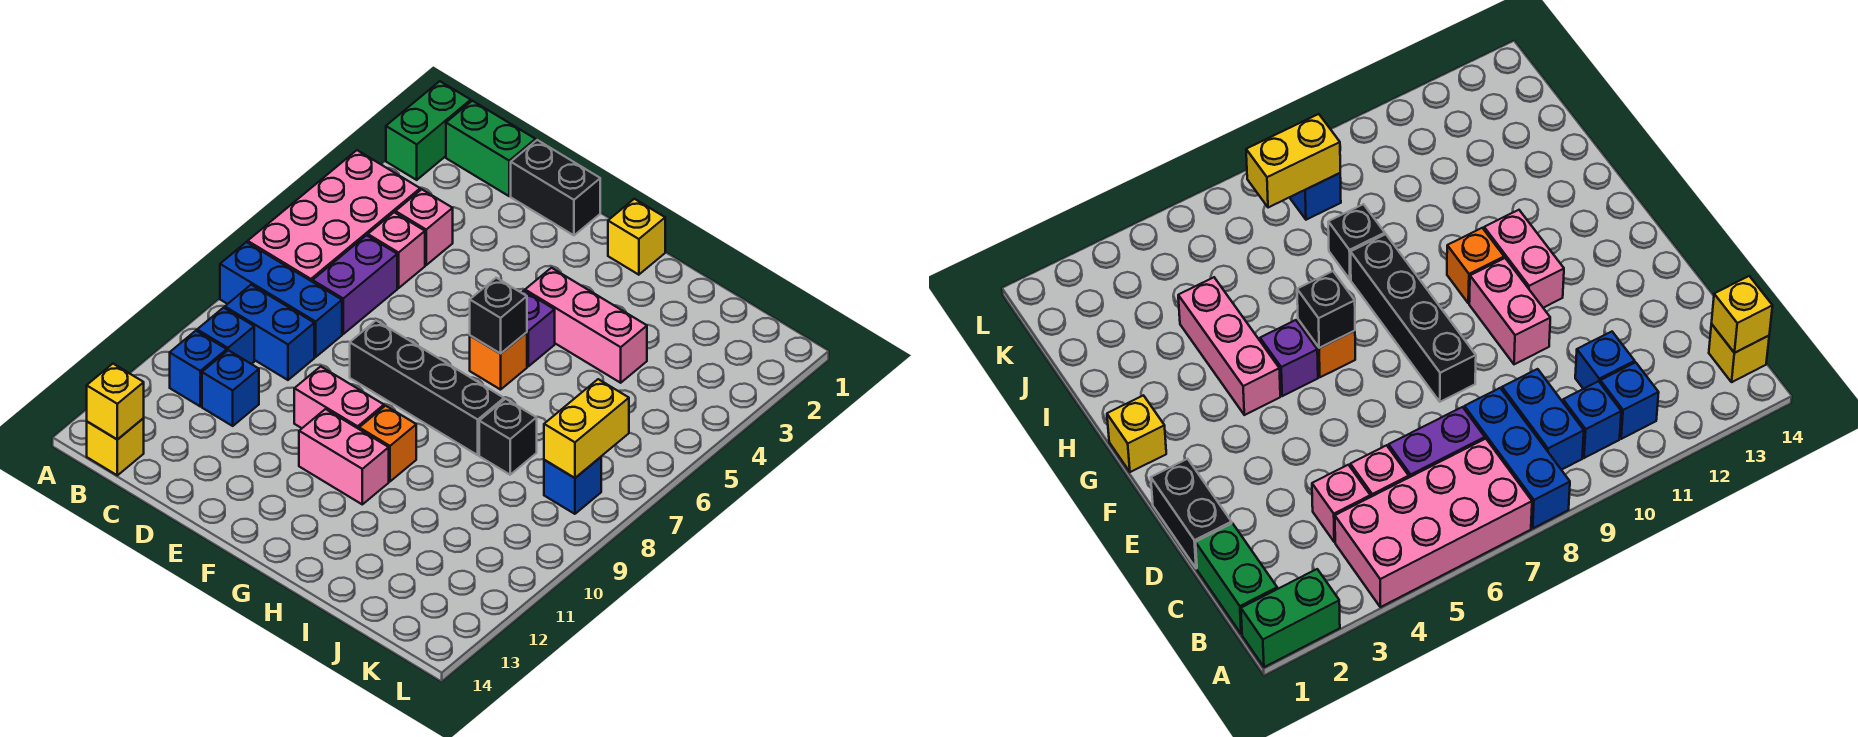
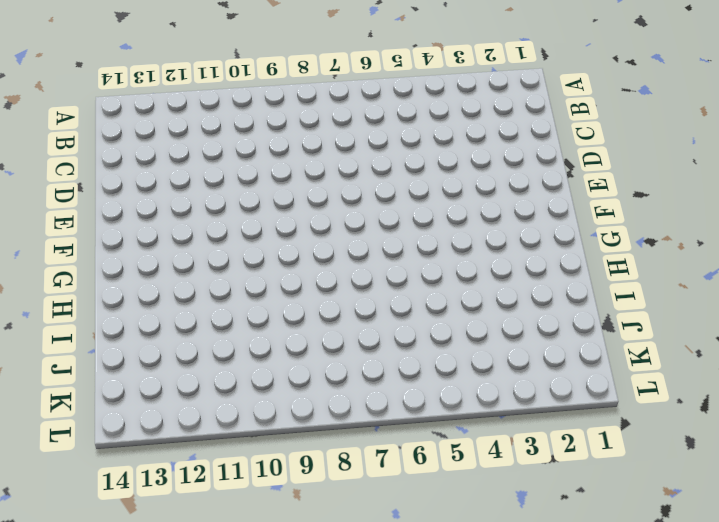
none -> green 1x2 brick [386,81,471,180]
none -> pink 2x4 brick [248,150,420,282]
none -> blue 1x3 brick [220,242,342,357]

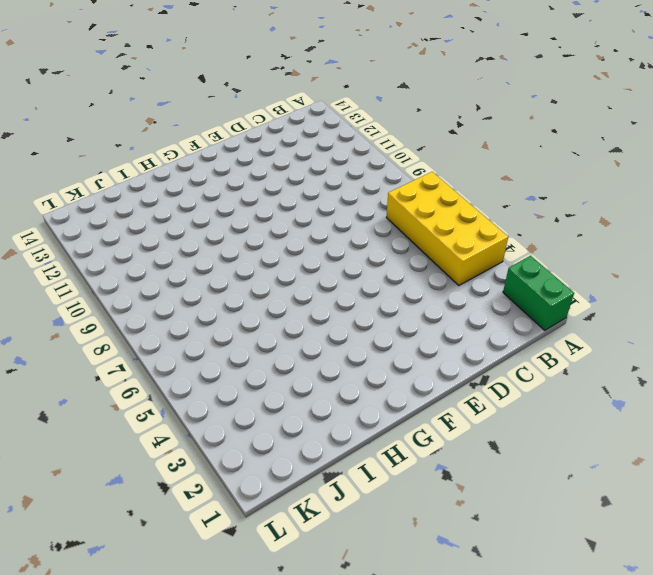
yellow 2x4 brick [386,172,508,286] -> pink 2x4 brick [248,150,420,282]
none -> blue 1x3 brick [220,242,342,357]
none -> green 1x2 brick [446,101,536,196]
none -> blue 1x2 brick [225,285,314,380]

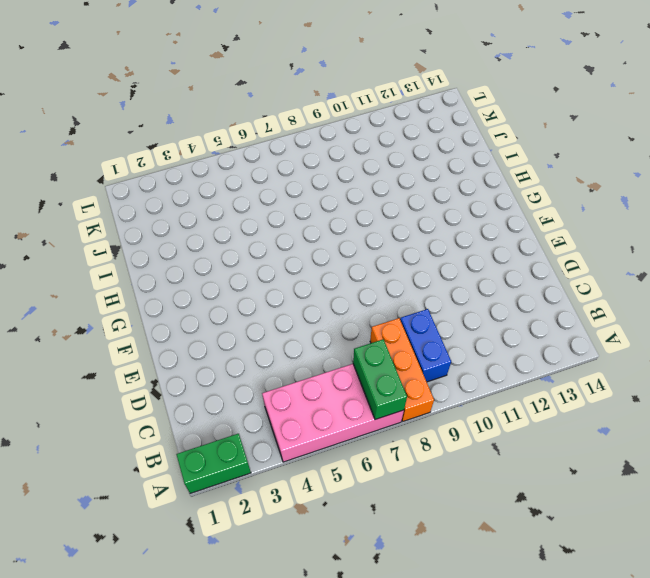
green 1x2 brick [353,339,407,420] -> green 1x2 brick moved to [446,101,536,196]
orange 1x3 brick [370,318,434,421] -> blue 1x3 brick [220,242,342,357]
none -> blue 1x1 brick [197,308,254,364]
none -> blue 1x1 brick [170,331,227,406]
none -> yellow 1x1 brick [87,418,144,475]

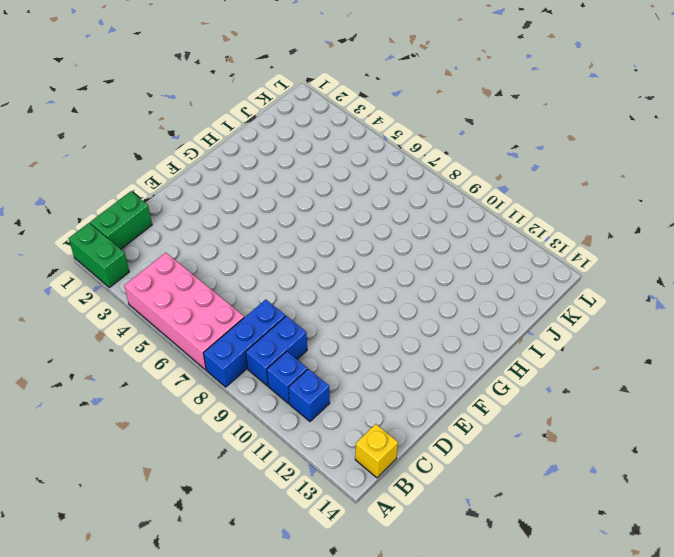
none -> pink 1x1 brick [395,189,453,265]
none -> pink 1x1 brick [368,212,425,288]
none -> purple 1x2 brick [313,235,397,334]

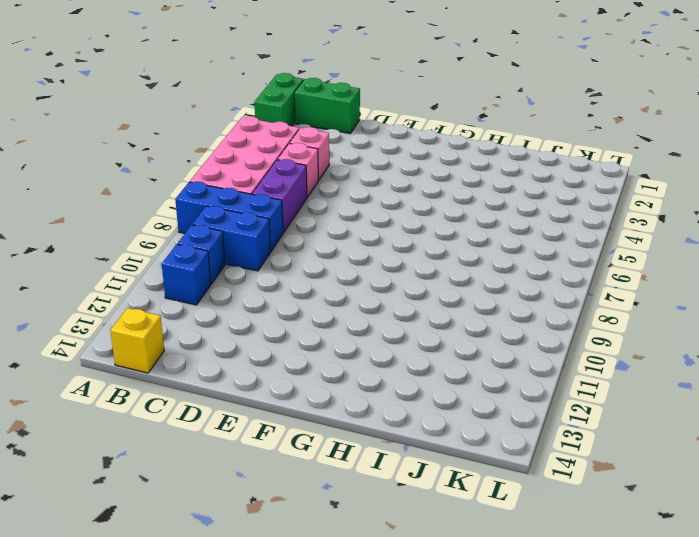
none -> blue 1x1 brick [202,350,259,426]
none -> black 1x2 brick [511,140,600,235]
none -> black 1x4 brick [350,321,504,455]

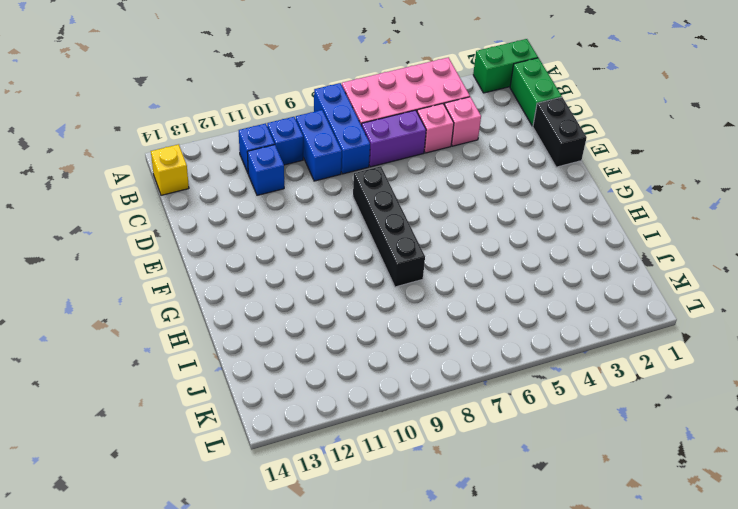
none -> pink 1x2 brick [294,366,384,429]
none -> pink 1x2 brick [299,409,389,504]
none -> yellow 1x1 brick [608,199,665,275]

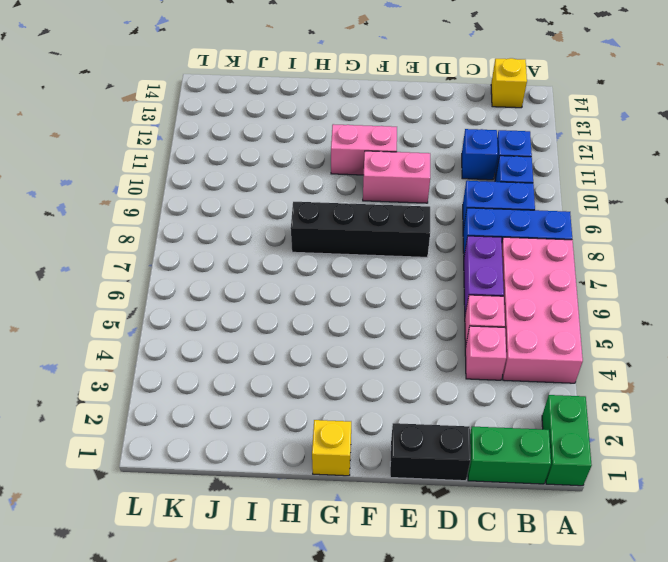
none -> pink 1x3 brick [525,268,647,383]
none -> purple 1x1 brick [521,291,555,366]
none -> orange 1x1 brick [470,332,527,390]

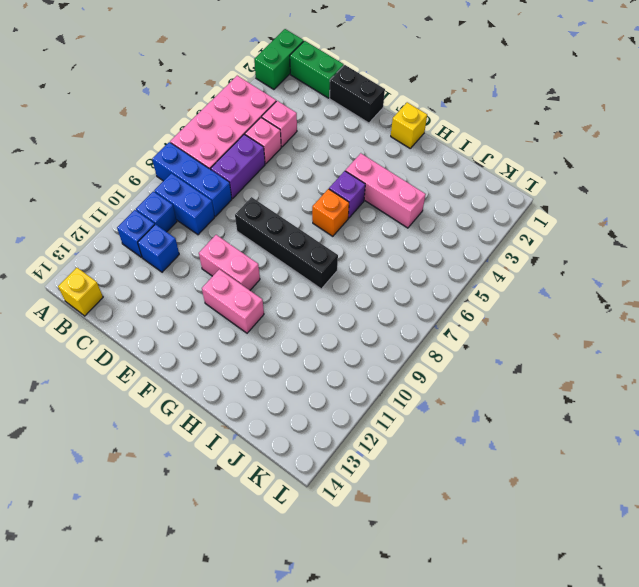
none -> orange 1x1 brick [359,406,416,481]
none -> black 1x1 brick [479,399,537,475]
none -> blue 1x1 brick [544,457,601,514]

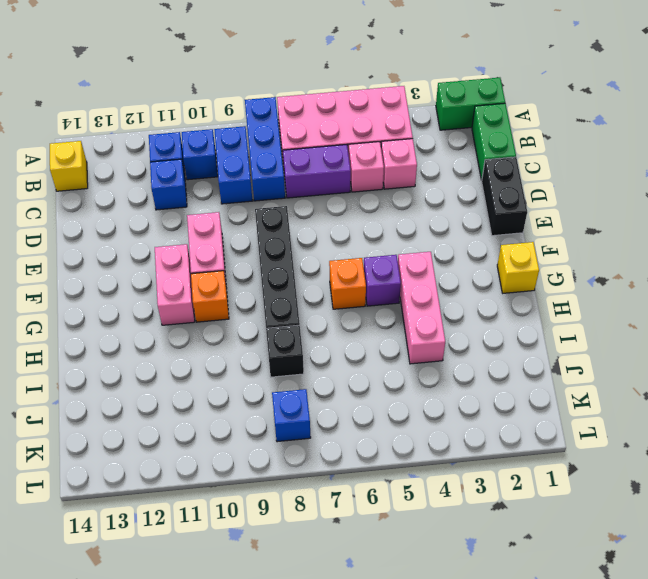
none -> yellow 1x1 brick [87,364,144,440]
none -> black 1x1 brick [470,278,527,353]
none -> yellow 1x2 brick [544,379,629,478]

